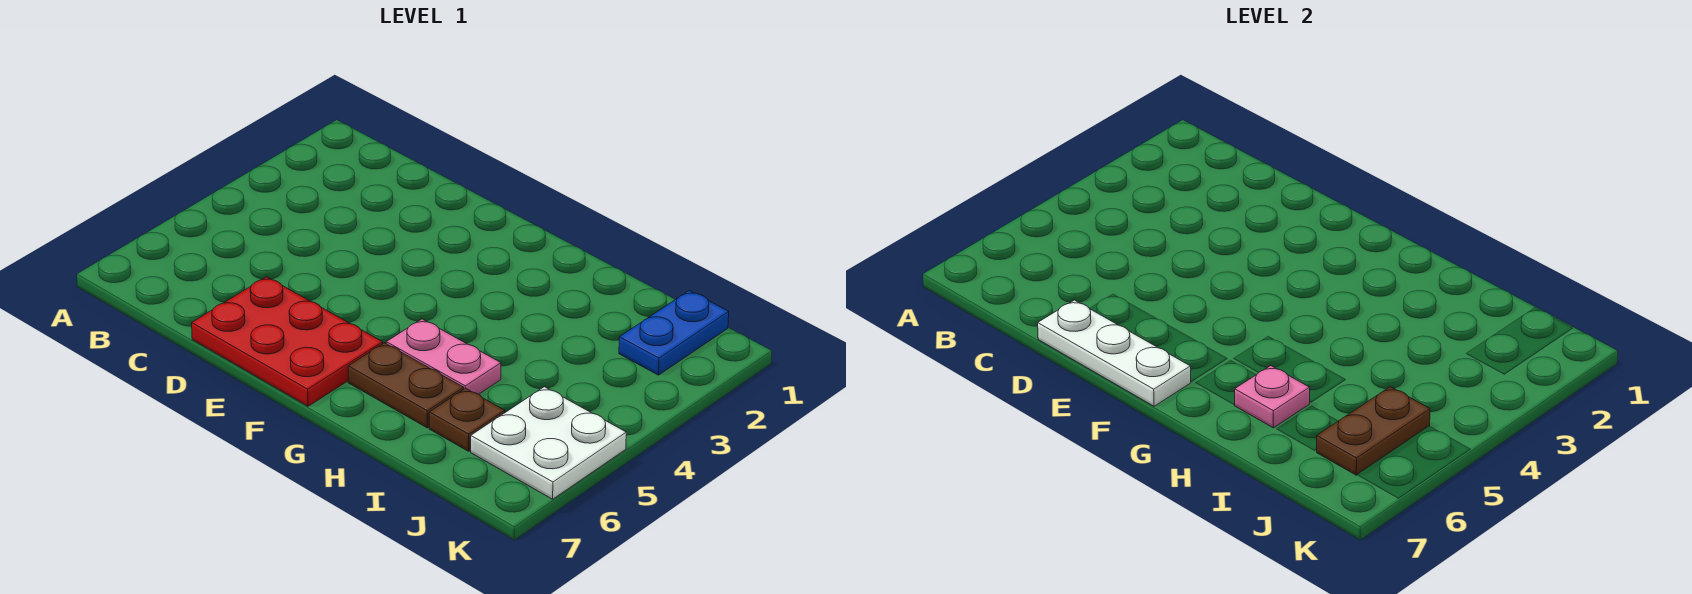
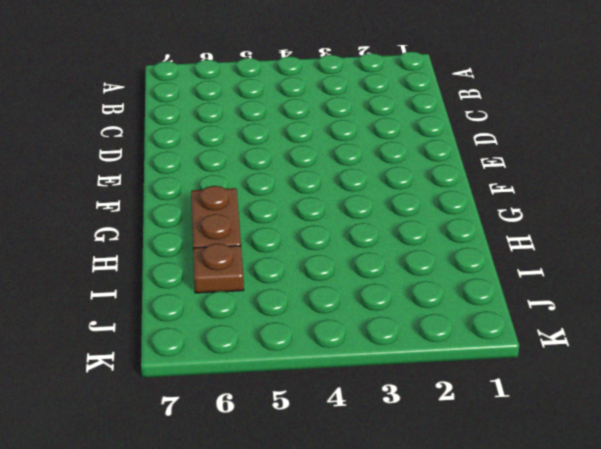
none -> red 2x3 plate [192,277,383,406]
none -> pink 1x2 plate [386,319,501,394]

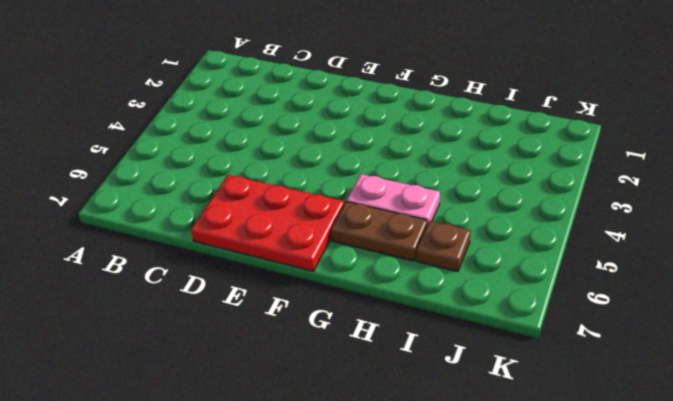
none -> blue 1x2 plate [619,291,729,375]
none -> white 2x2 plate [471,387,626,499]

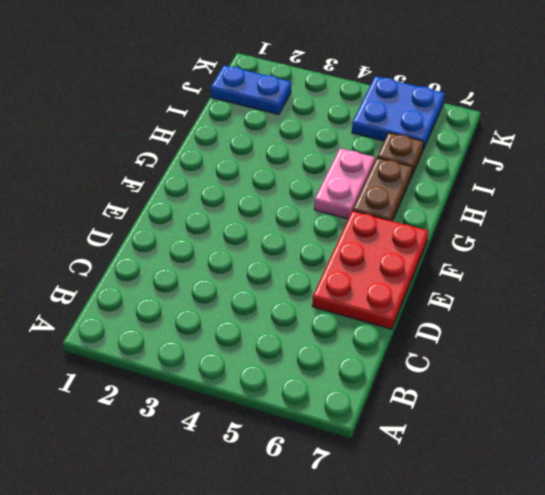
blue 2x2 plate [352,76,445,149] -> white 2x2 plate [471,387,626,499]
none -> white 1x3 plate [1038,300,1191,406]
none -> pink 1x1 plate [1235,366,1310,428]

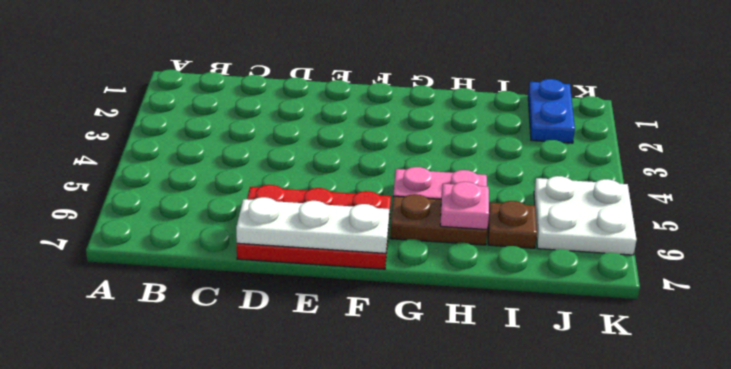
none -> brown 1x2 plate [1317,387,1430,475]

